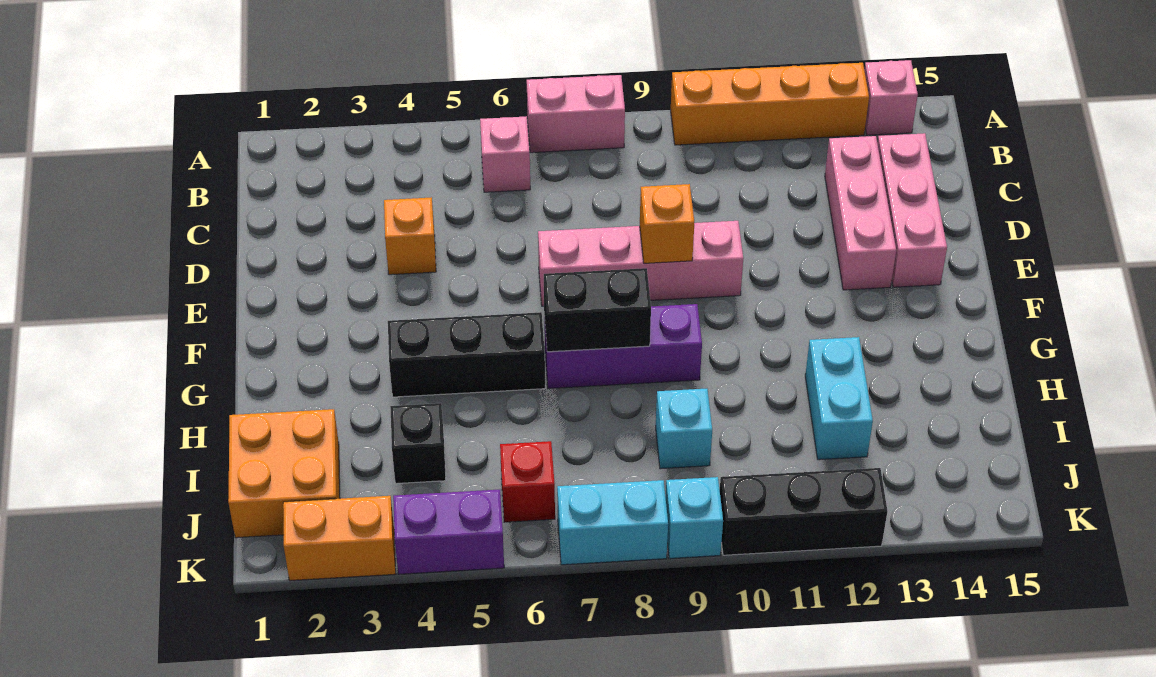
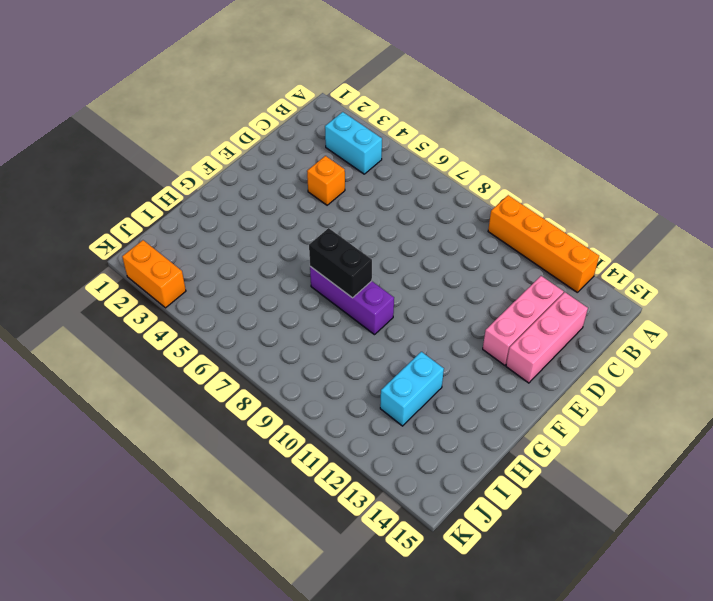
cyan 1x2 brick [325,112,382,174] -> cyan 1x2 brick moved to [557,480,668,565]
none -> pink 1x2 brick [527,75,625,153]
none -> pink 1x1 brick [864,60,918,135]
none -> pink 1x1 brick [480,116,530,192]

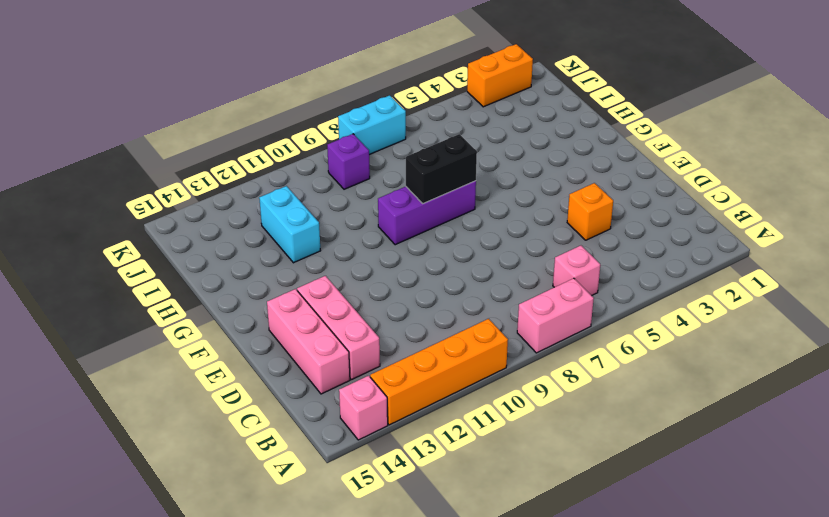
purple 1x1 brick [327,134,370,189] -> none
none -> pink 1x4 brick [538,221,743,306]
none -> black 1x3 brick [388,312,545,397]
none -> orange 2x2 brick [228,409,340,538]

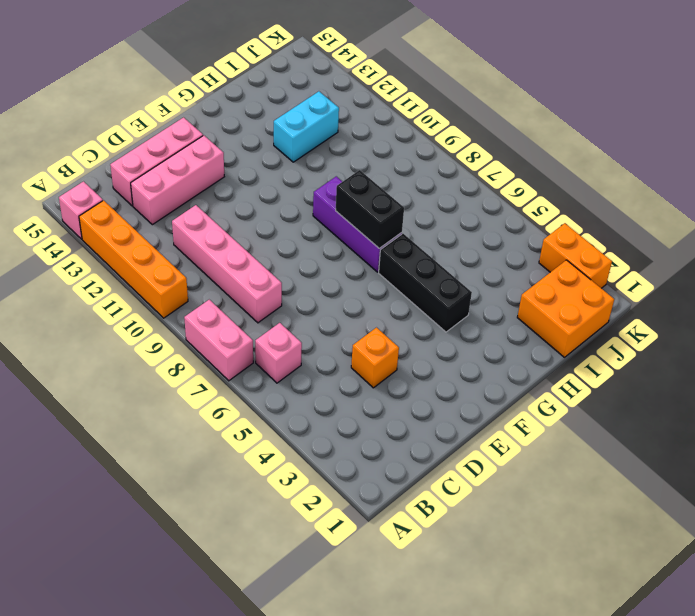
pink 1x4 brick [172,205,282,323] -> pink 1x4 brick moved to [538,221,743,306]
none -> black 1x1 brick [390,403,446,484]
none -> cyan 1x1 brick [656,389,712,469]
none -> red 1x1 brick [500,441,555,522]

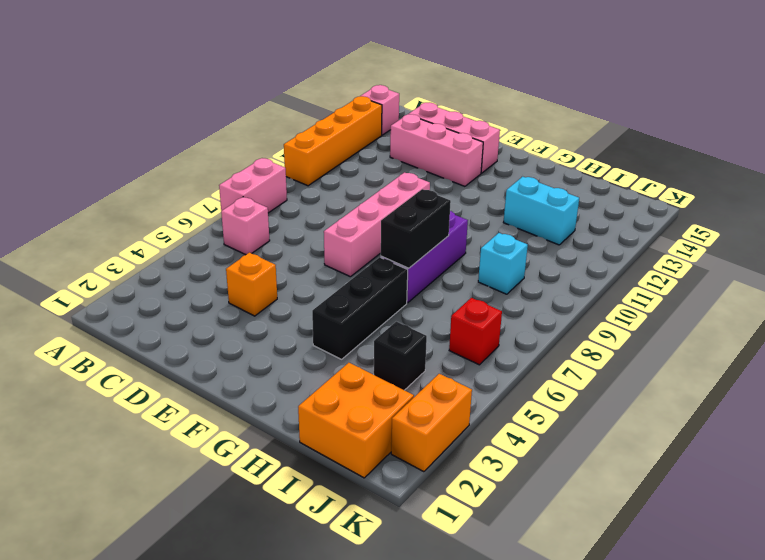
none -> purple 1x2 brick [393,489,504,574]
none -> cyan 1x2 brick [557,480,668,565]
none -> cyan 1x1 brick [665,477,723,558]

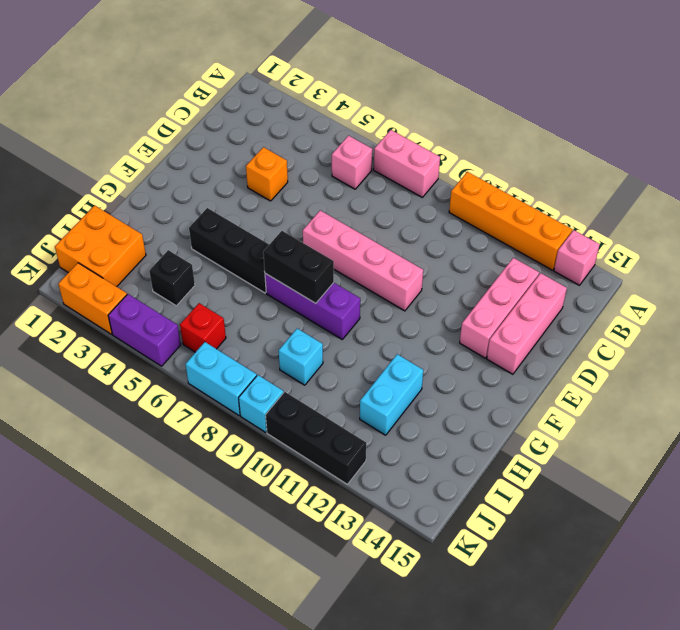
none -> orange 1x1 brick [640,184,694,263]

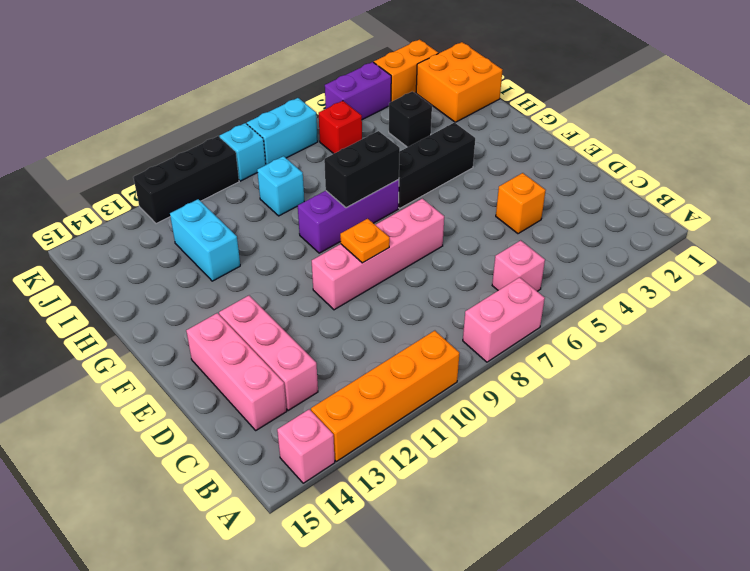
orange 1x1 plate [340,219,390,263] -> orange 1x1 brick [640,184,694,263]

